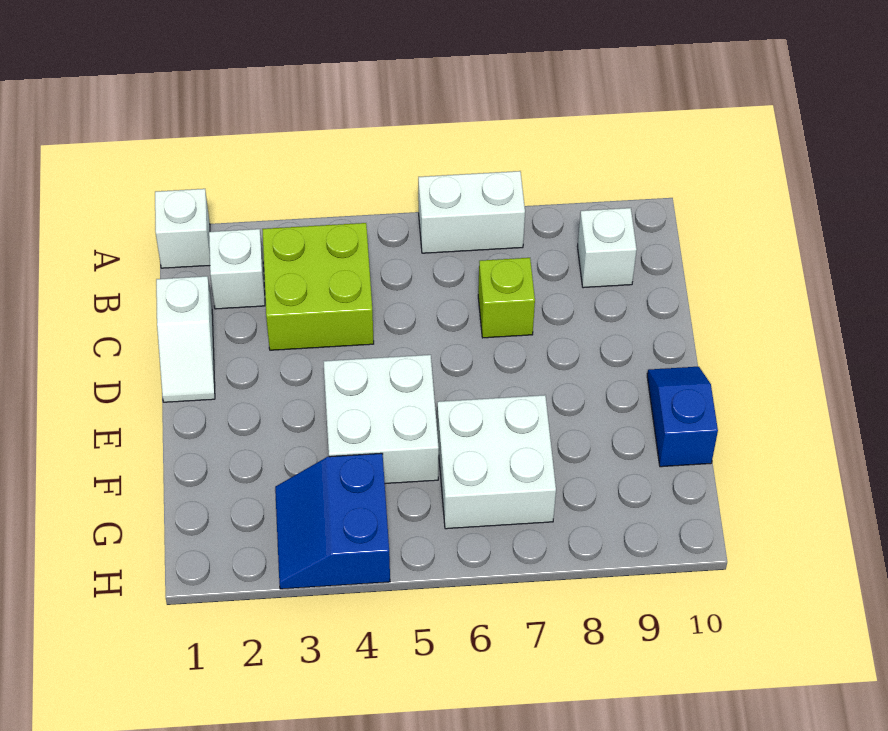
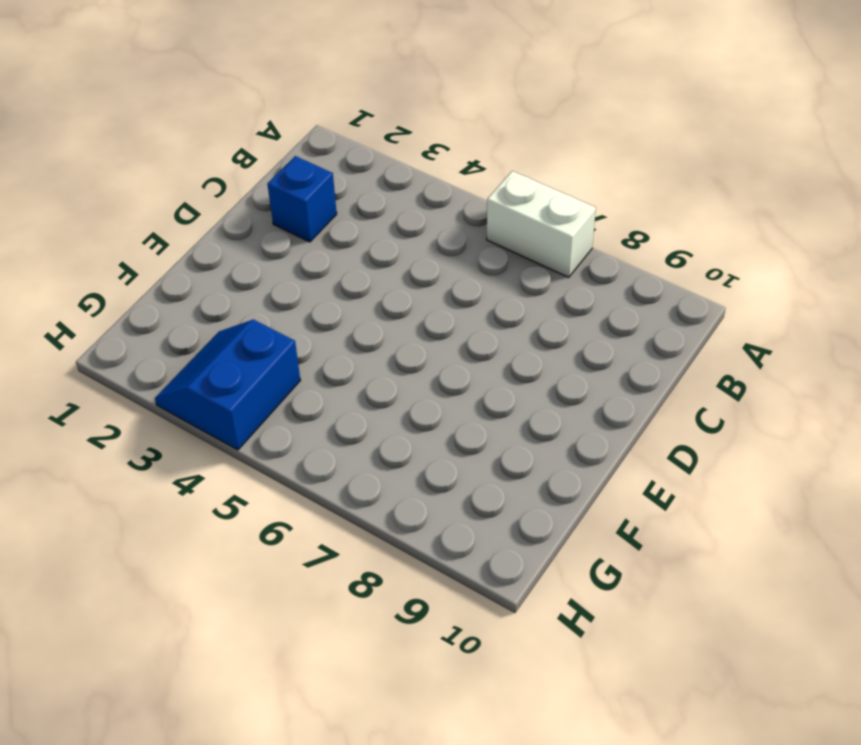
blue 1x1 brick [267,156,337,242] -> none
none -> white 1x1 brick [155,189,210,268]
none -> white 1x1 brick [209,229,265,309]

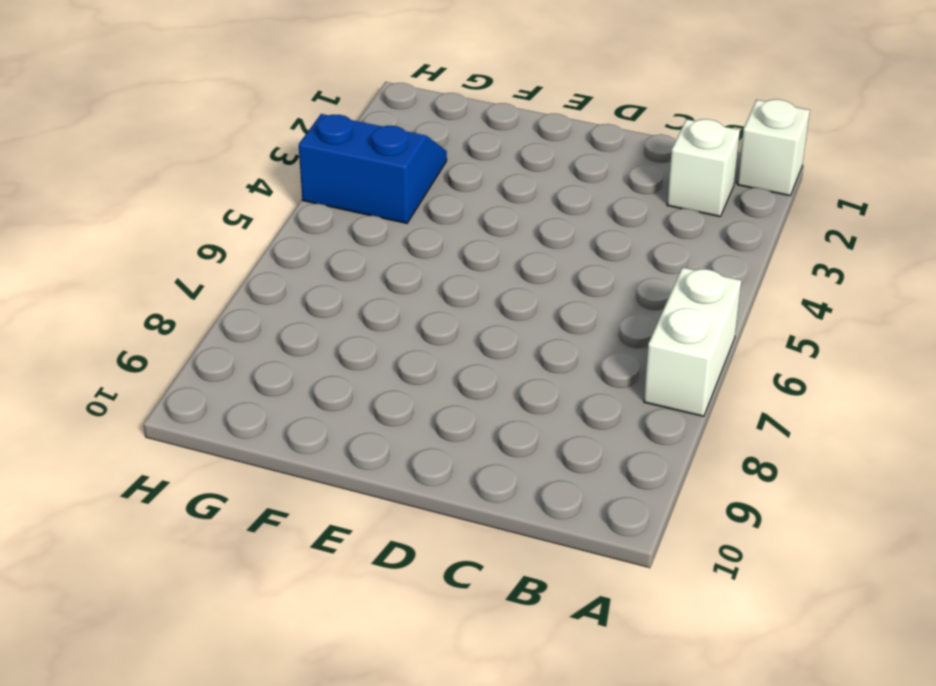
none -> lime 2x2 brick [262,223,374,350]
none -> white 1x1 brick [577,208,637,288]

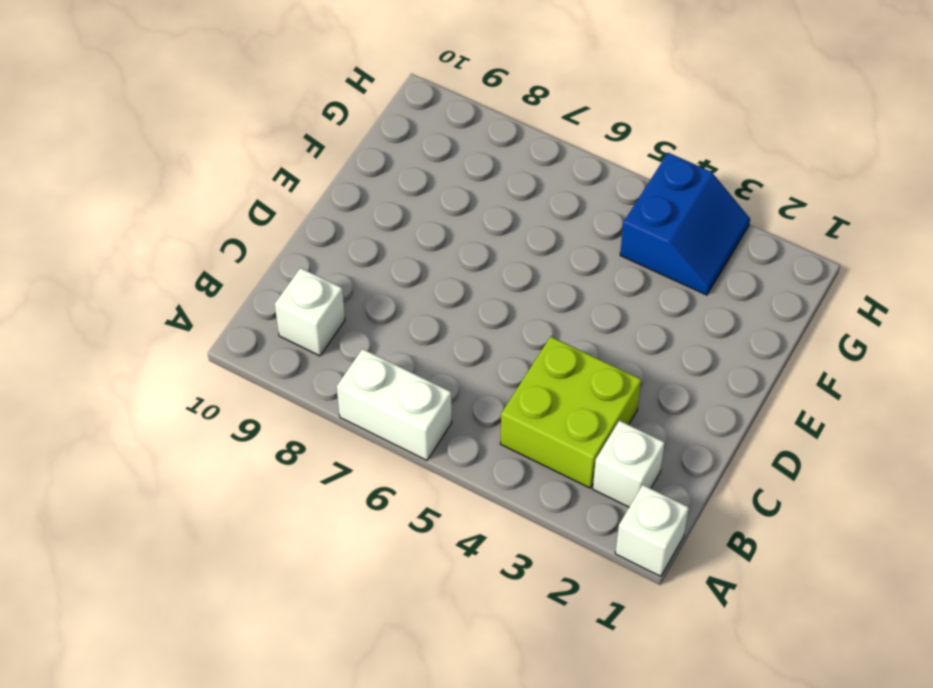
none -> white 1x2 slope [156,276,215,402]
none -> lime 1x1 brick [478,258,535,338]

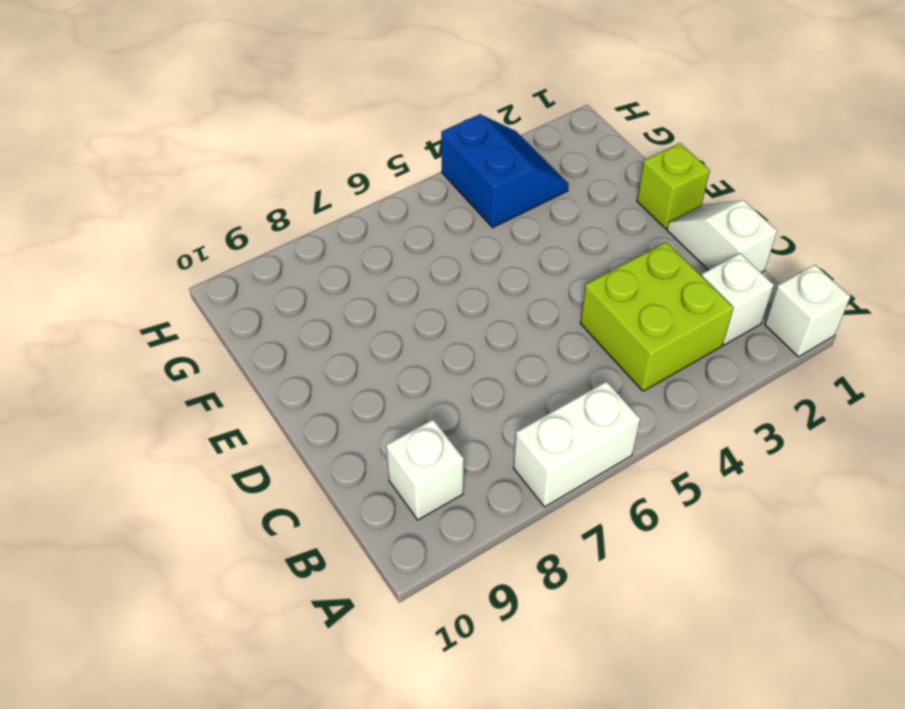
lime 1x1 brick [637,143,710,229] -> lime 1x1 brick moved to [478,258,535,338]
none -> white 2x2 brick [323,355,439,484]
none -> blue 1x2 slope [647,367,718,467]

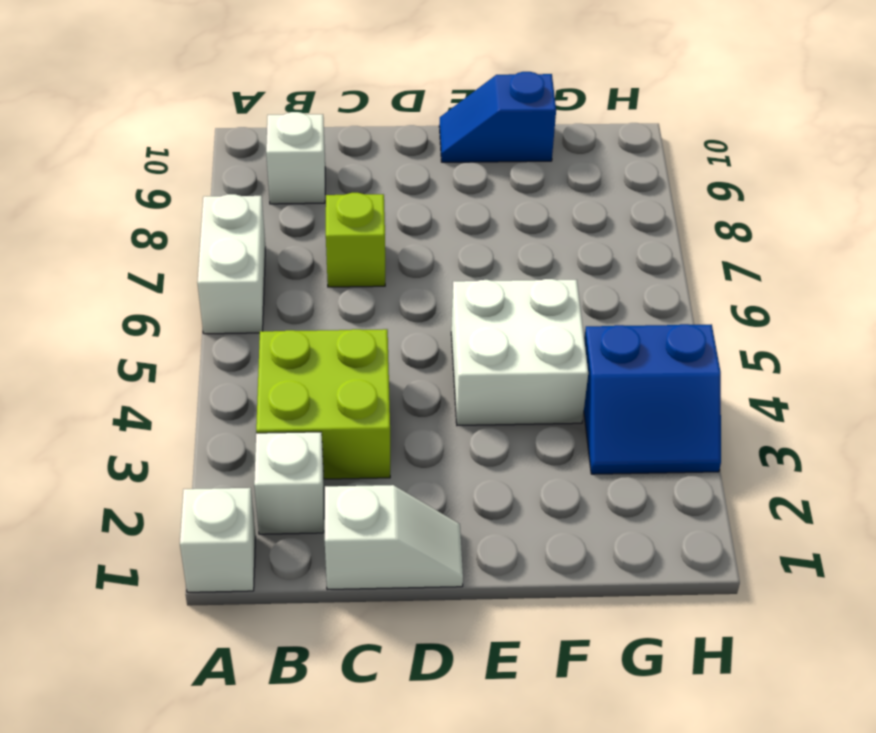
none -> white 2x2 brick [437,395,556,529]

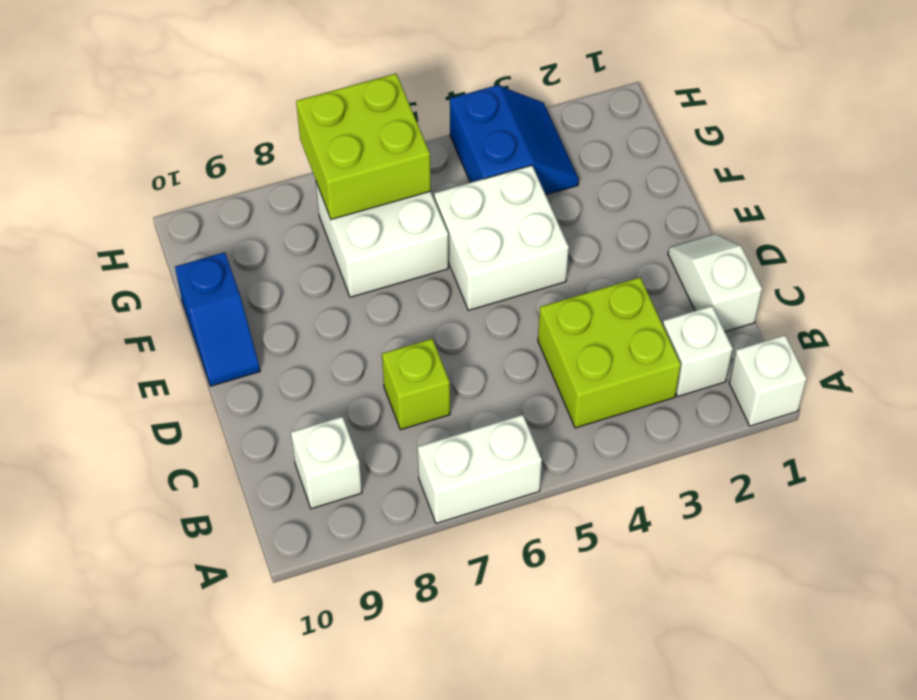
lime 2x2 brick [296,74,431,219] -> none

